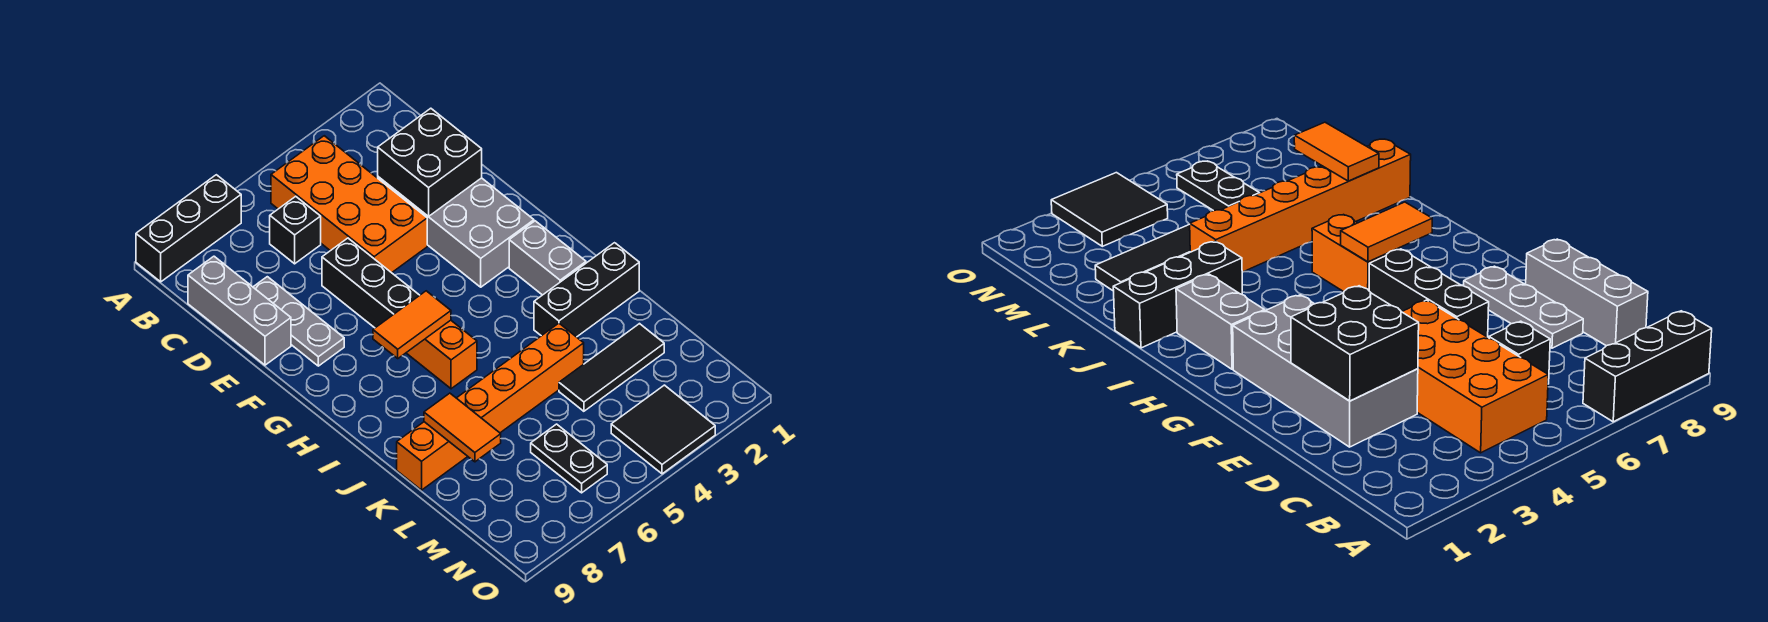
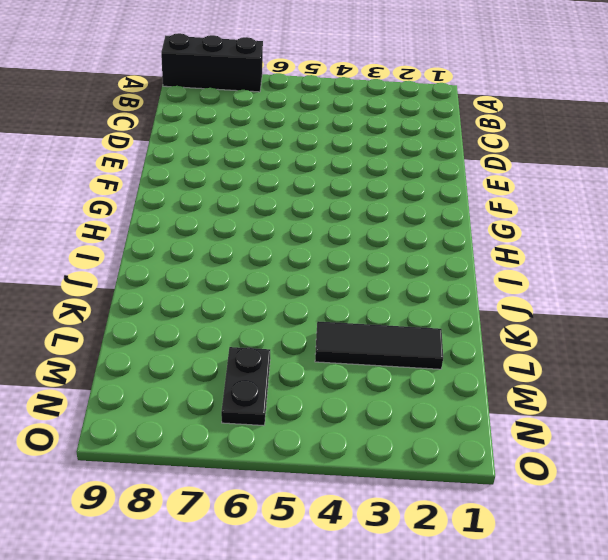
none -> orange 2x4 brick [271,136,427,273]
none -> black 1x1 brick [270,196,321,264]
none -> grey 1x3 brick [188,256,291,365]

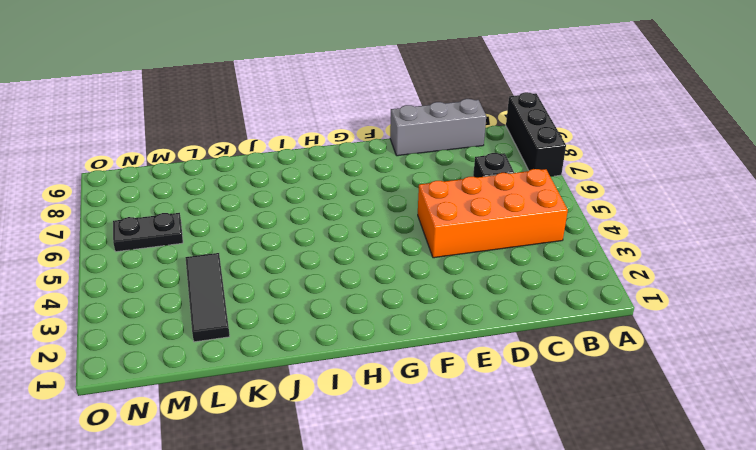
none -> grey 2x4 brick [378,177,534,287]
none -> grey 1x3 plate [253,277,344,366]
none -> black 1x3 brick [322,238,420,328]

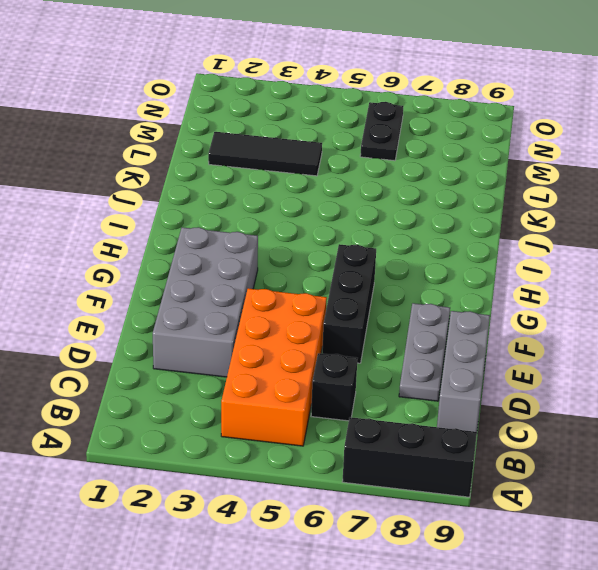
none -> grey 1x2 brick [509,221,586,295]
none -> orange 1x2 brick [406,320,477,389]
none -> black 1x3 brick [534,243,639,337]

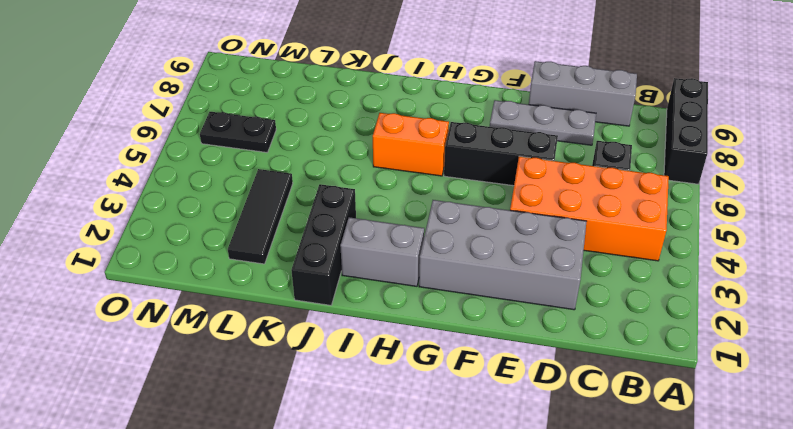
none -> orange 1x6 brick [397,323,584,490]
none -> black 2x2 tile [611,385,715,474]
none -> black 2x2 brick [378,108,482,216]

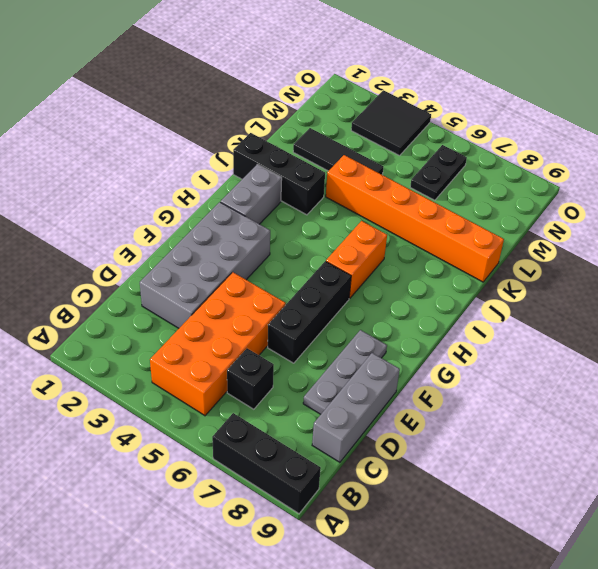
none -> black 2x2 brick [378,108,482,216]
none -> orange 1x2 tile [373,291,451,358]
none -> orange 1x2 tile [424,393,501,462]

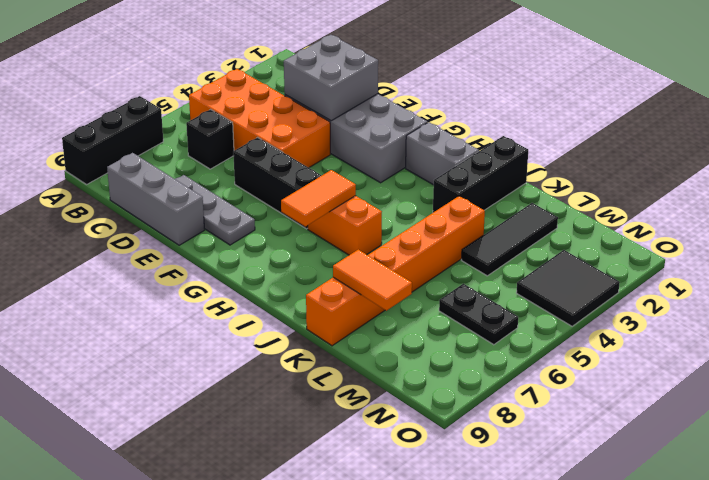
grey 2x2 brick [284,35,378,121] -> black 2x2 brick [378,108,482,216]

